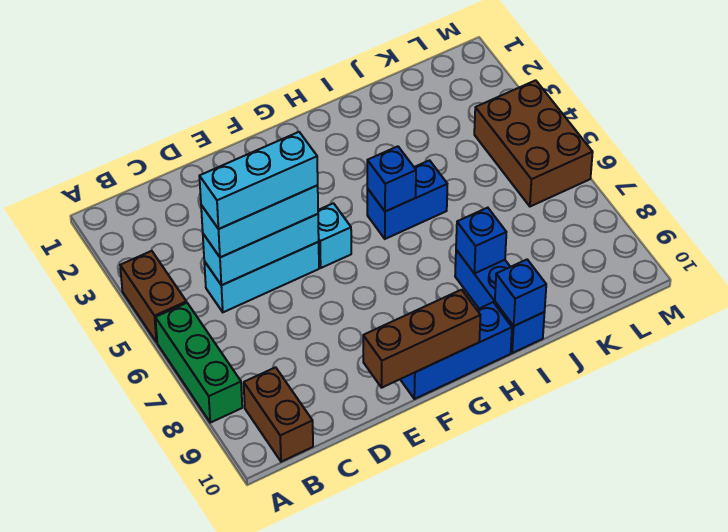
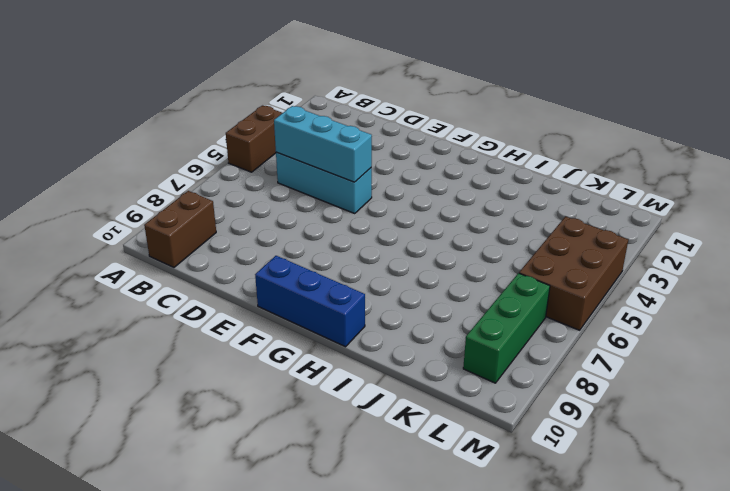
green 1x3 brick [463,273,550,383] -> green 1x3 brick moved to [155,303,242,423]
none -> cyan 1x1 brick [318,203,351,268]
none -> blue 1x2 brick [367,160,447,239]
none -> blue 1x3 brick [455,250,545,353]

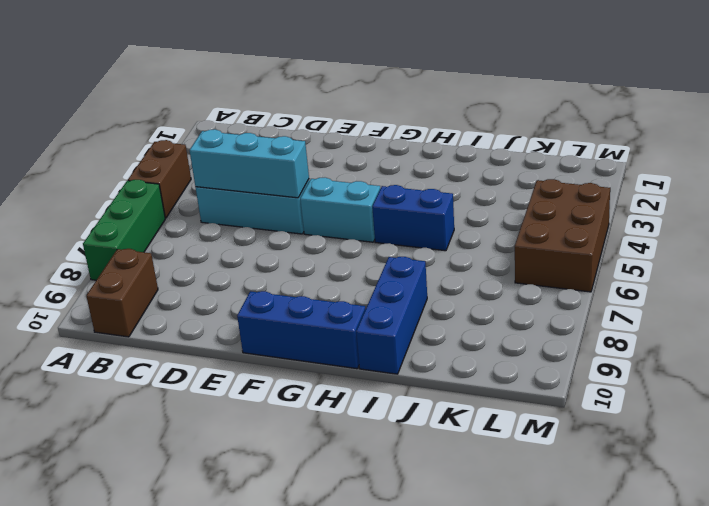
cyan 1x2 brick [300,178,380,242] -> cyan 1x1 brick [318,203,351,268]
none -> brown 1x3 brick [363,290,481,388]
none -> blue 1x1 brick [367,146,416,212]
none -> blue 1x1 brick [456,208,506,274]

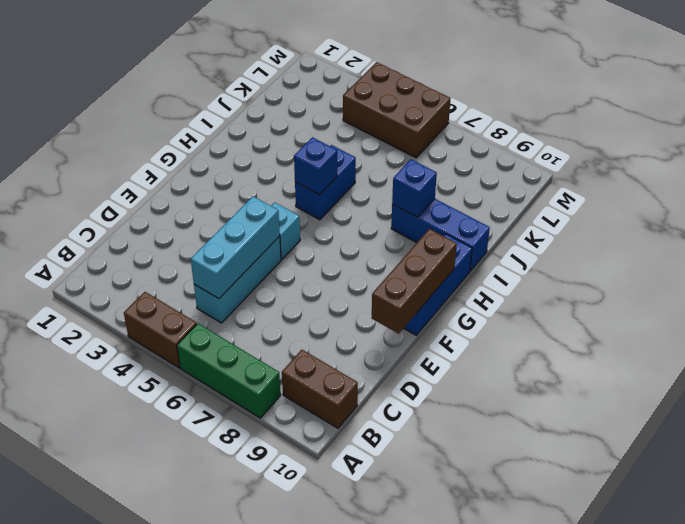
none -> blue 1x1 brick [495,260,546,326]
none -> cyan 1x3 brick [201,185,318,257]
none -> cyan 1x3 brick [199,132,318,229]

